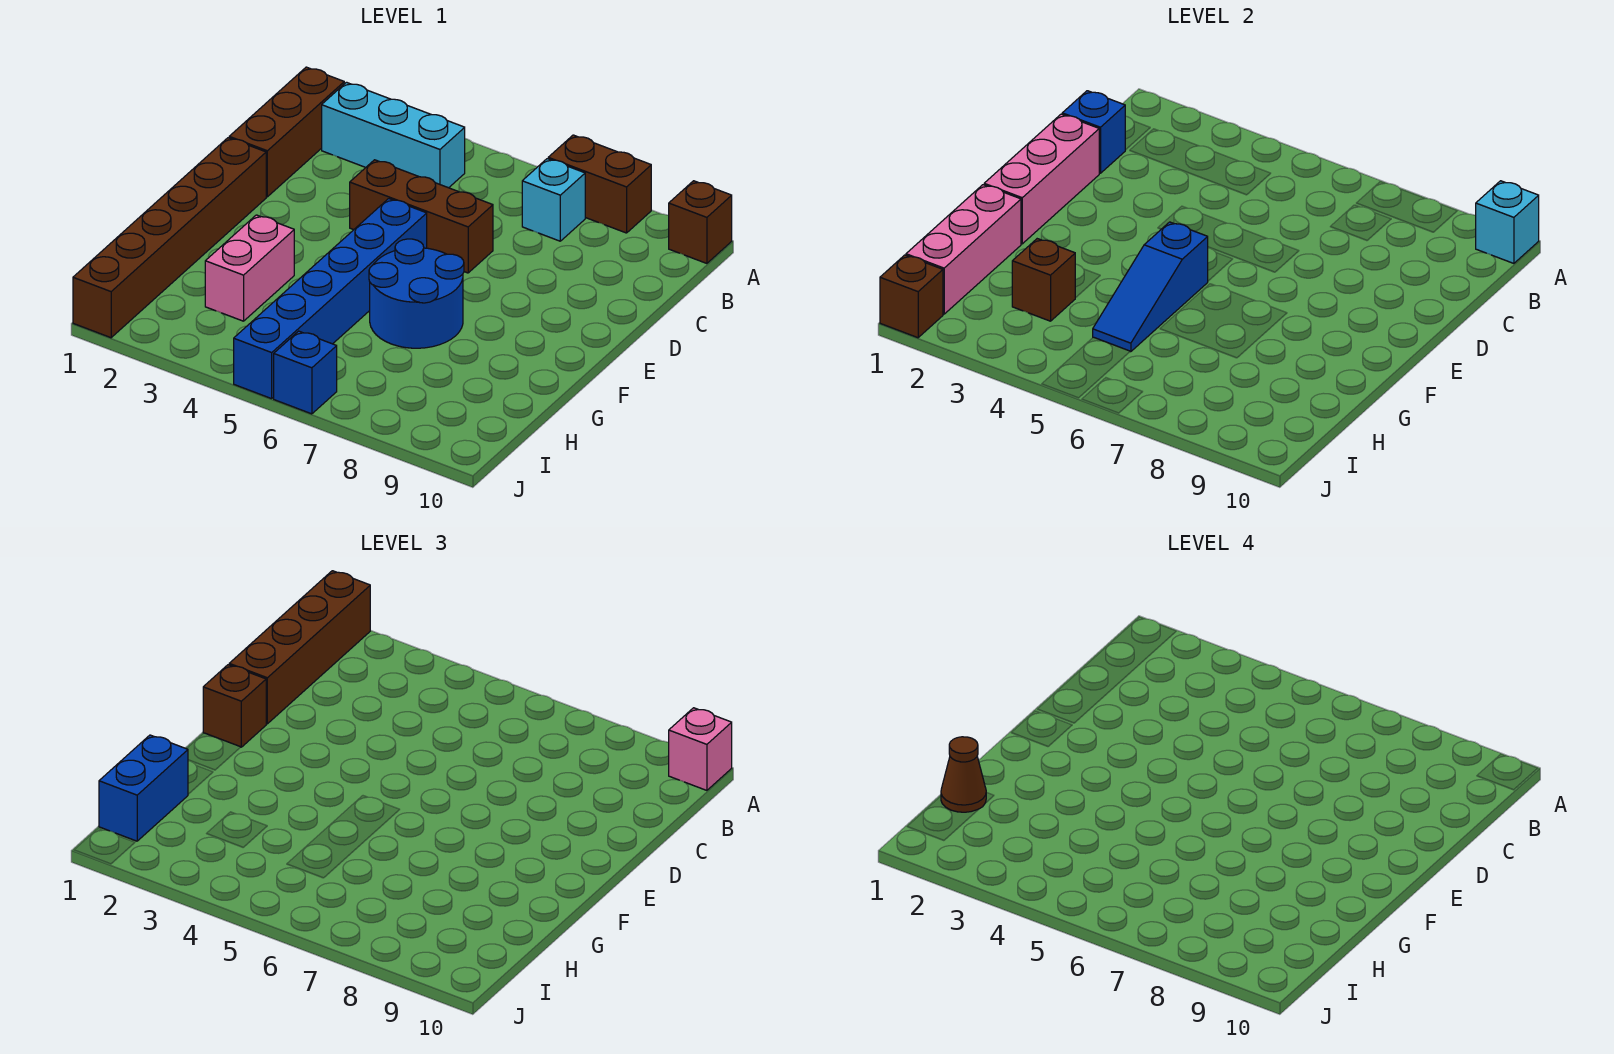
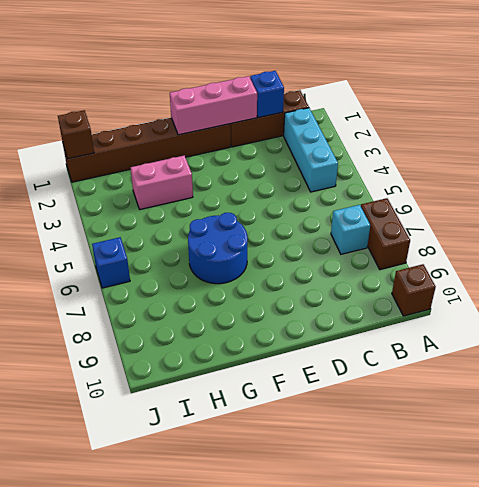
none -> brown 1x3 brick [350,160,493,273]
none -> blue 1x6 brick [234,199,427,399]
none -> cyan 1x1 brick [1476,181,1539,263]

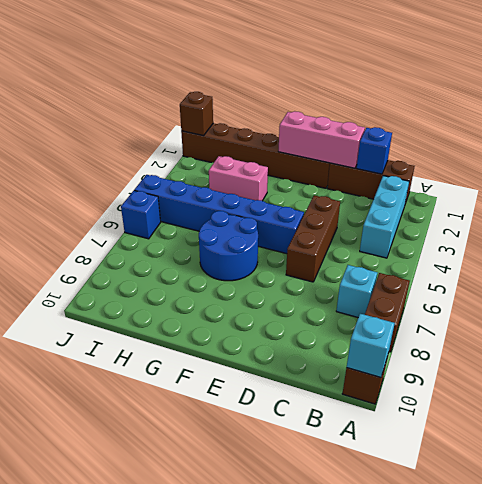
none -> blue 1x3 slope [1093,222,1208,352]
none -> pink 1x3 brick [906,185,1021,314]
none -> brown 1x1 brick [1012,239,1075,321]

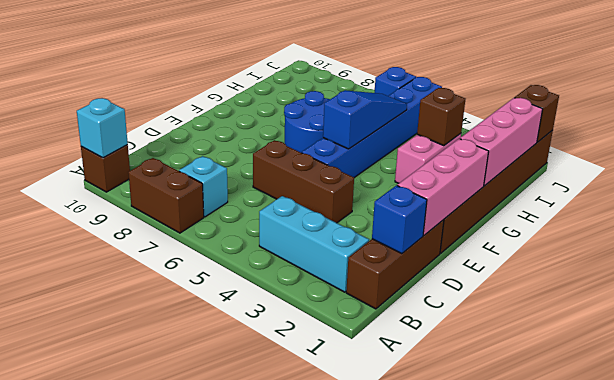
none -> brown 1x4 brick [229,571,370,724]
none -> pink 1x1 brick [669,708,732,790]
none -> brown 1x1 brick [203,665,267,747]

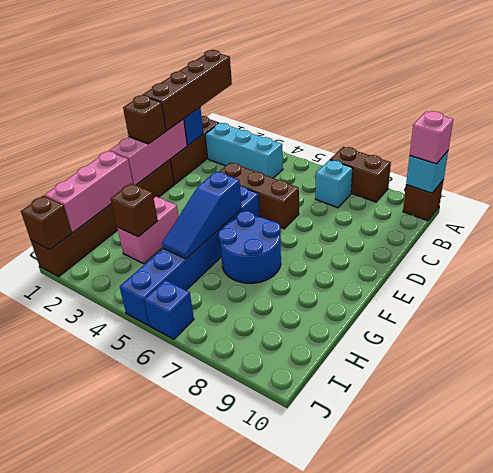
none -> blue 1x2 brick [99,735,188,841]
none -> brown 1x1 cone [941,737,986,812]

